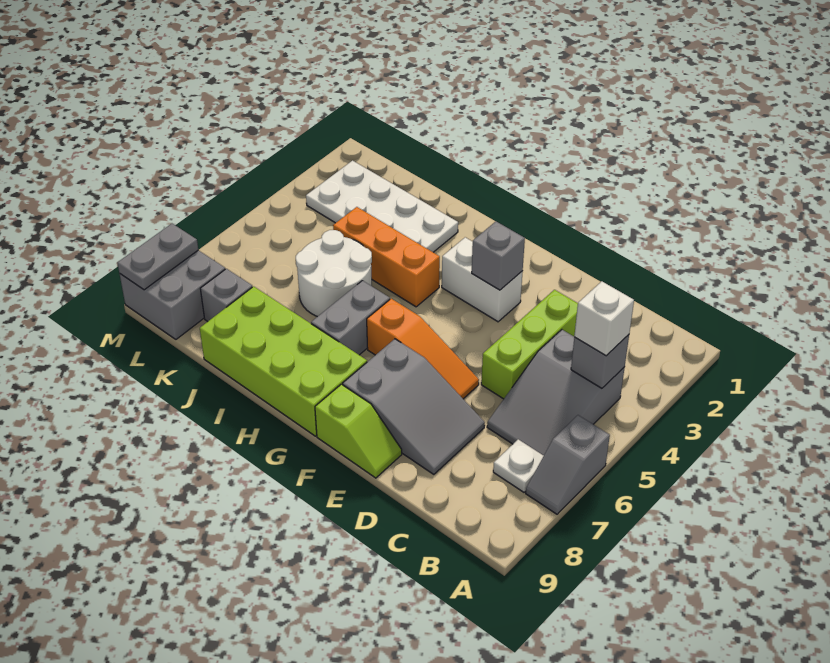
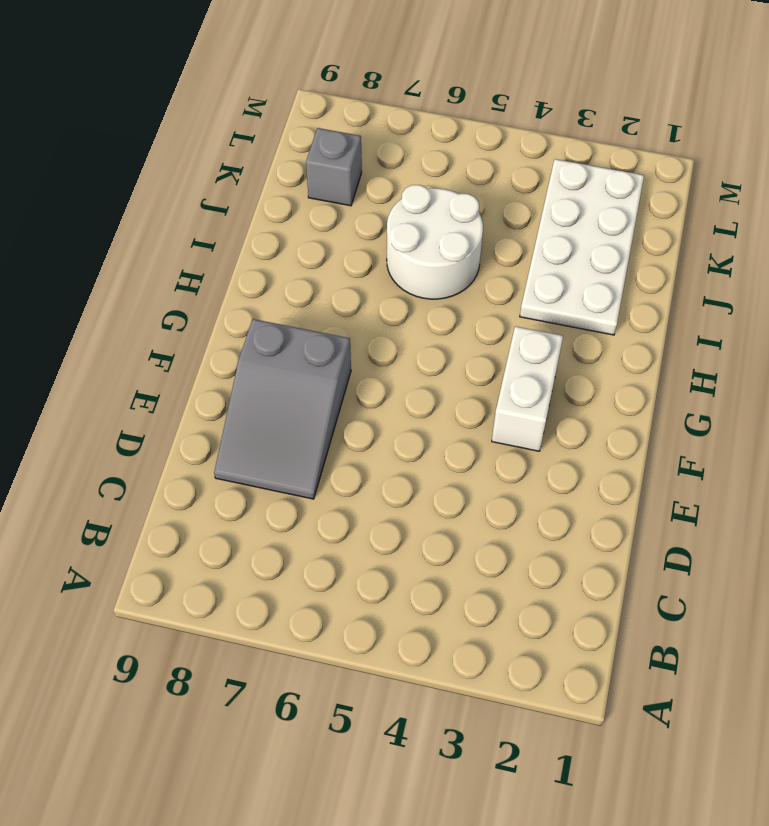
none -> grey 1x2 slope [526,415,610,514]
none -> grey 2x3 slope [487,330,625,455]
none -> white 1x1 plate [493,439,544,492]

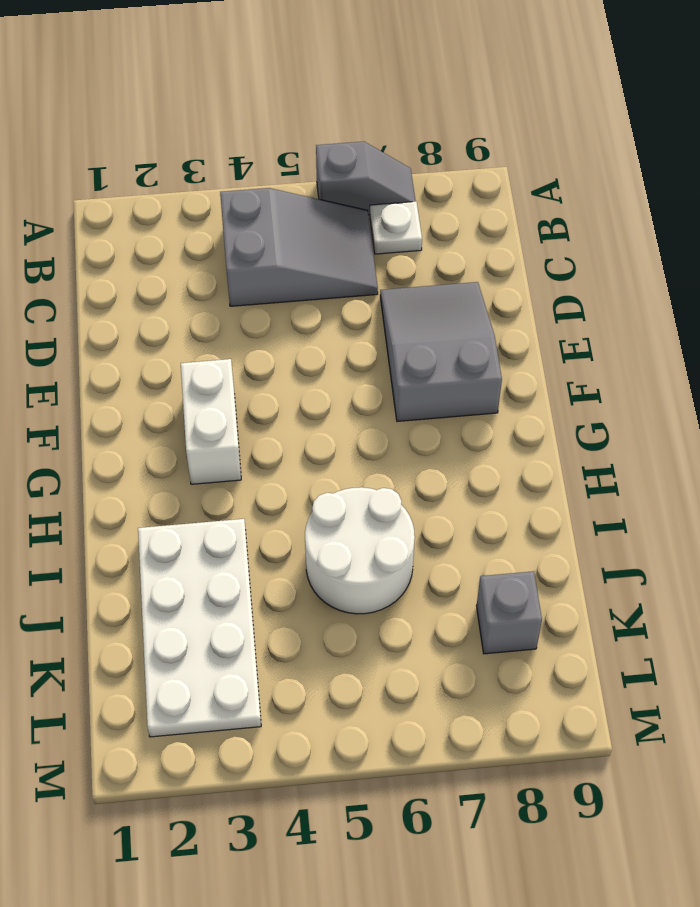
none -> lime 1x3 brick [481,290,578,399]
none -> orange 1x3 slope [367,299,479,399]
none -> lime 1x2 slope [315,384,402,478]

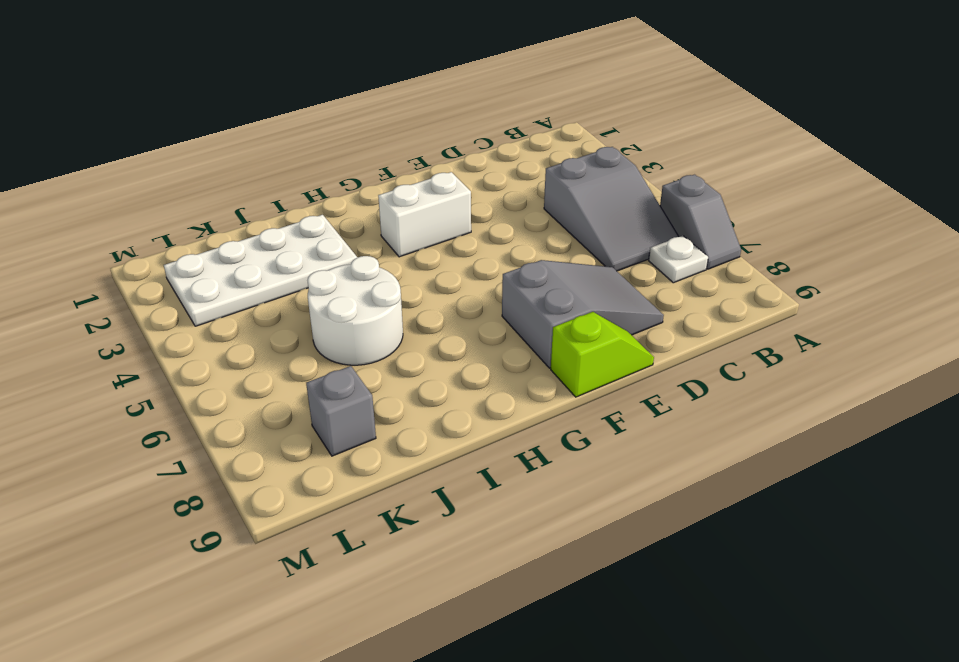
none -> lime 1x3 brick [481,290,578,399]
none -> orange 1x3 slope [367,299,479,399]
none -> lime 2x4 brick [200,286,367,436]

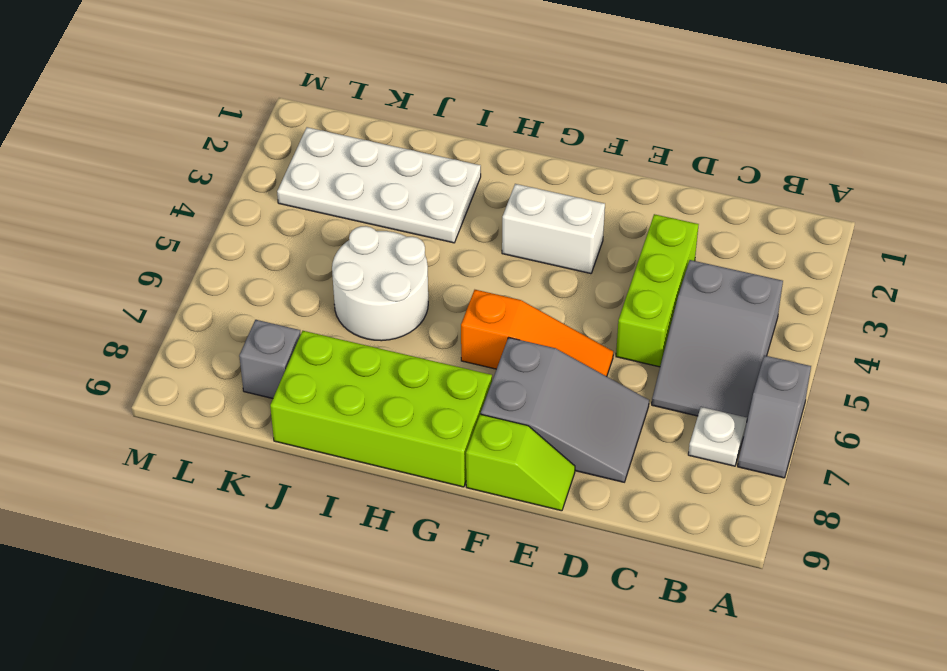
none -> orange 1x3 brick [333,207,440,307]
none -> grey 1x2 brick [311,281,390,355]
none -> grey 2x2 brick [120,250,225,339]

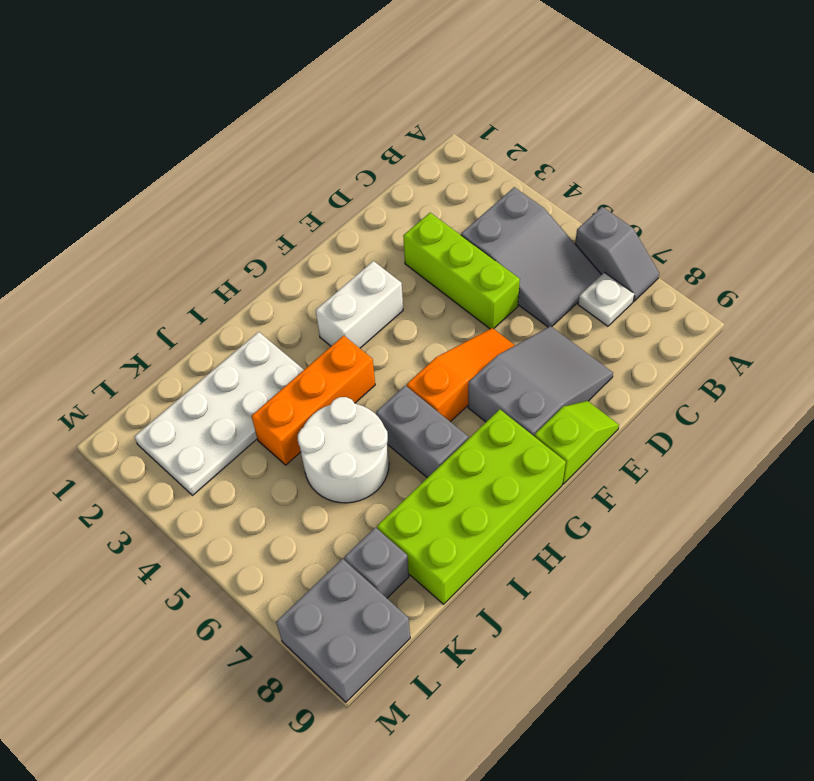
none -> grey 1x1 brick [571,335,629,388]
none -> grey 1x1 brick [472,222,525,290]
none -> grey 1x2 plate [118,224,198,290]

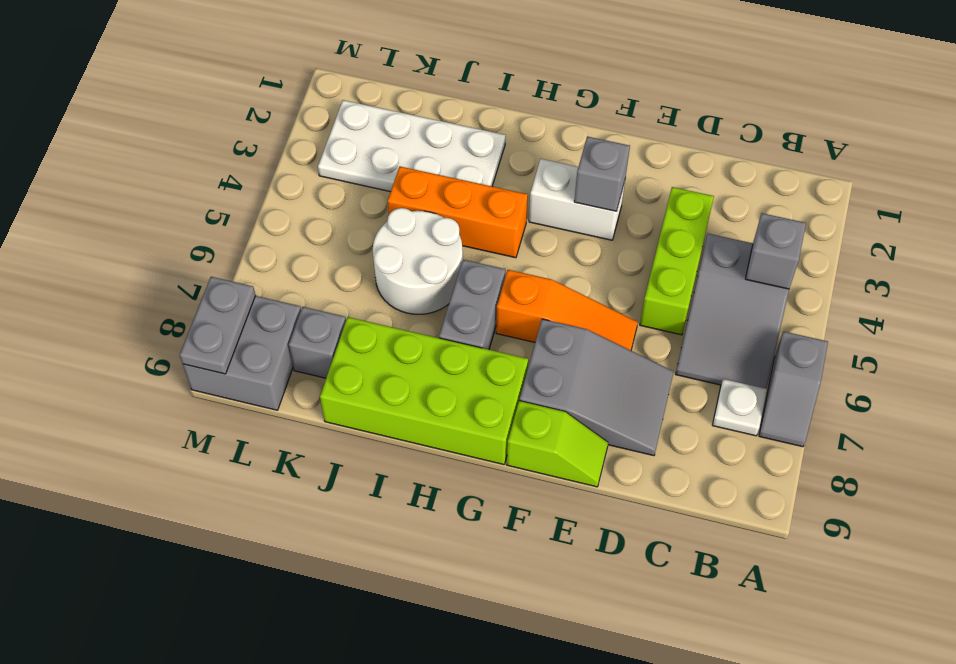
none -> white 1x1 brick [574,281,634,356]

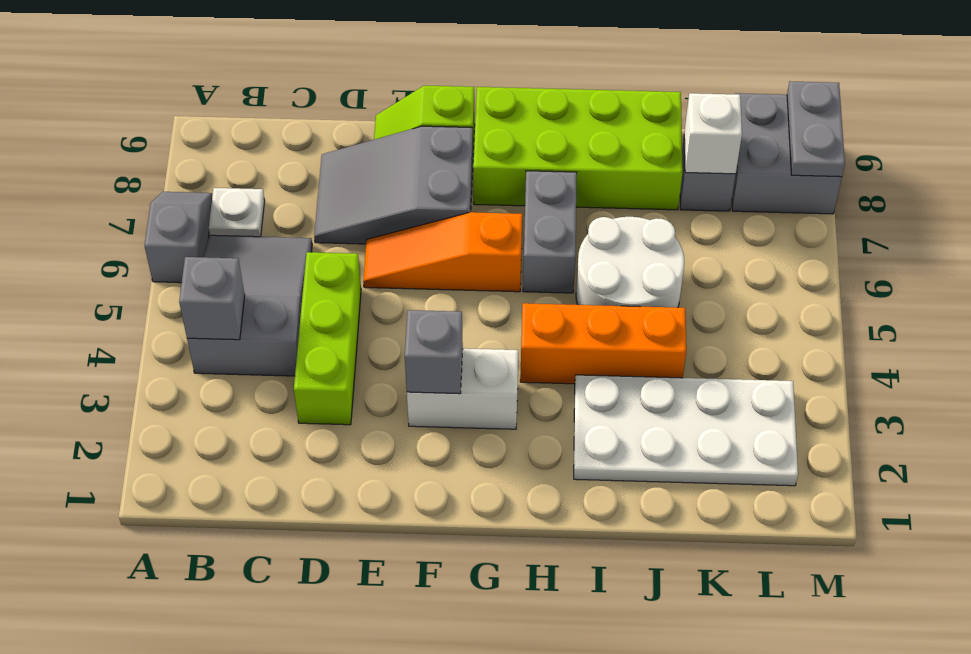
white 1x1 brick [684,93,742,174] -> white 1x1 brick moved to [574,281,634,356]

